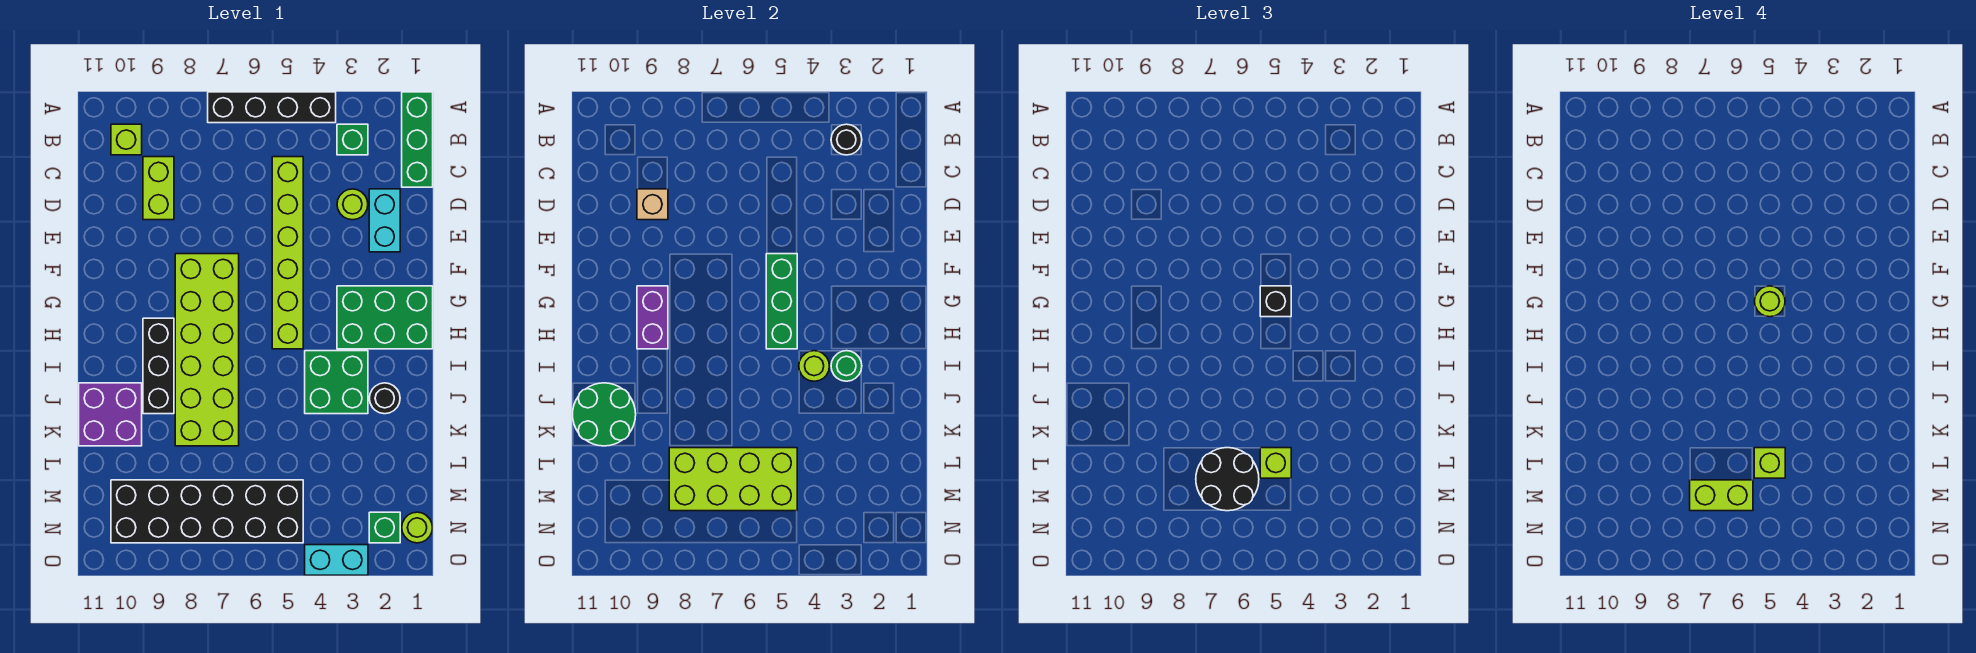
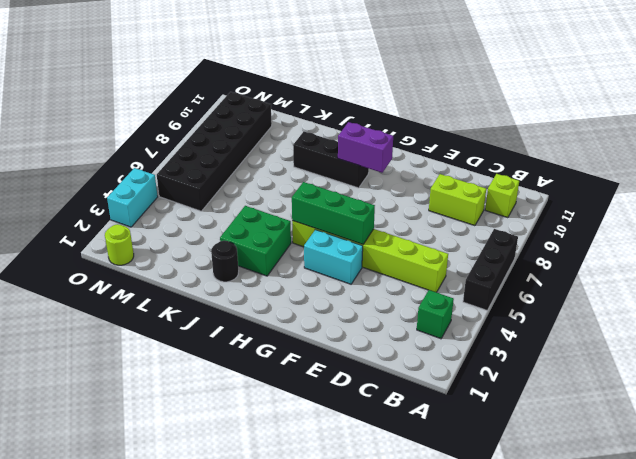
black 1x3 brick [463,229,518,310] -> black 1x4 brick [208,92,336,123]
cyan 1x2 brick [304,230,363,284] -> cyan 1x2 brick moved to [369,189,400,252]
none -> green 1x3 brick [402,92,433,187]
none -> lime 1x1 round brick [337,189,368,220]
none -> lime 2x6 brick [175,254,239,446]
none -> green 2x3 brick [337,286,433,349]

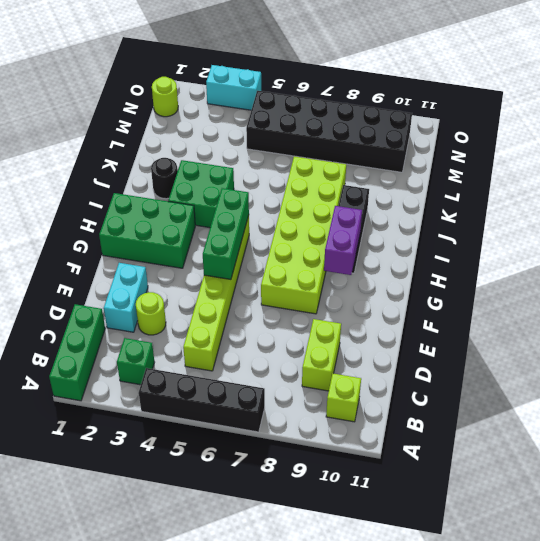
none -> purple 2x2 brick [79,383,142,446]
none -> green 1x1 brick [369,512,400,543]
none -> black 1x1 round brick [831,124,862,155]
none -> tan 1x1 brick [637,189,668,220]

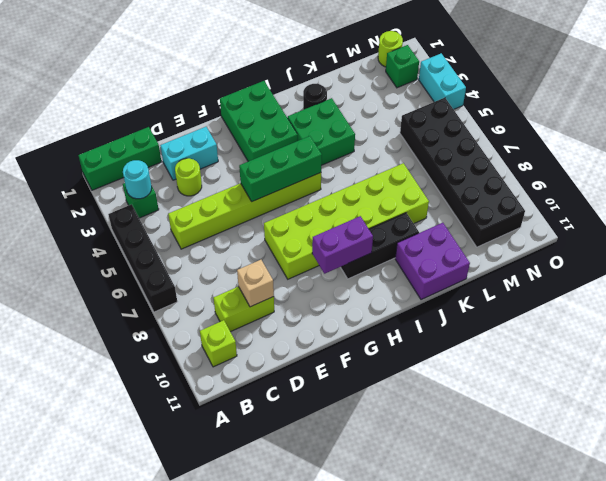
cyan 1x1 round brick [123,160,152,199] -> black 1x1 round brick [831,124,862,155]
none -> green 1x1 round brick [831,351,862,381]
none -> lime 1x1 round brick [799,351,829,381]
none -> green 2x2 round brick [573,383,636,446]
none -> lime 2x4 brick [669,448,797,511]

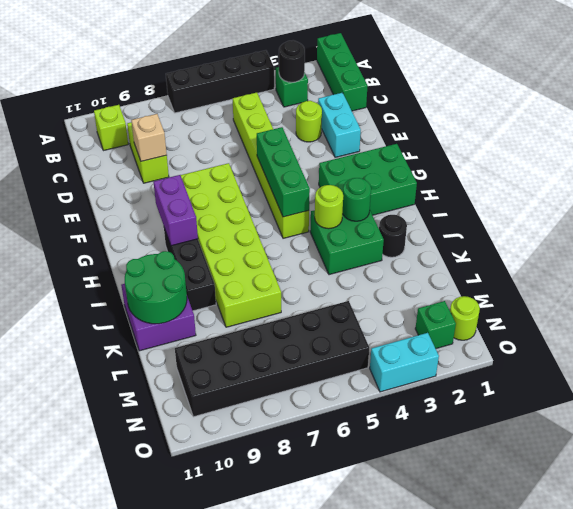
none -> lime 2x4 brick [669,448,797,511]
none -> black 1x1 brick [1260,286,1291,317]
none -> lime 1x1 brick [1260,448,1291,478]
none -> black 2x2 round brick [1196,448,1259,511]

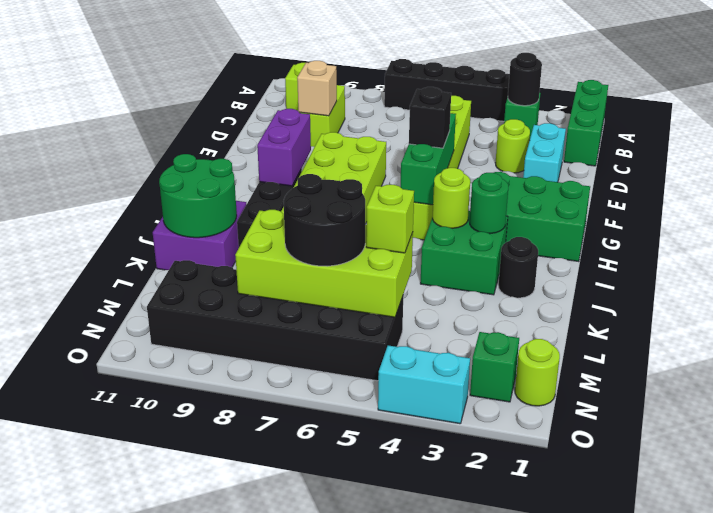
none -> lime 1x1 round brick [1754,286,1785,317]
none -> lime 1x1 brick [1754,448,1785,478]
none -> lime 1x2 brick [1690,480,1753,511]

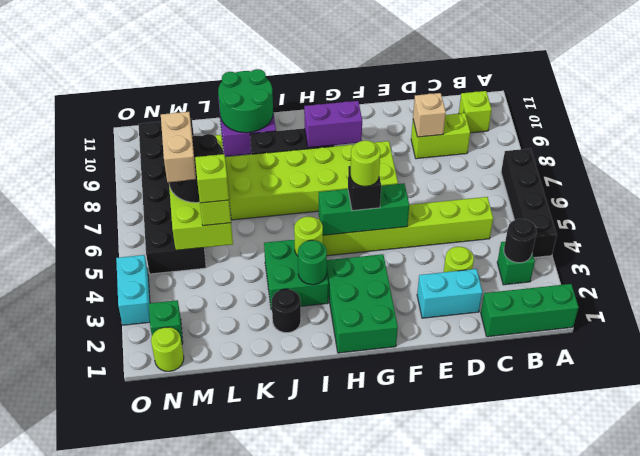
tan 1x2 brick [161,112,196,182] -> lime 1x2 brick [1690,480,1753,511]

